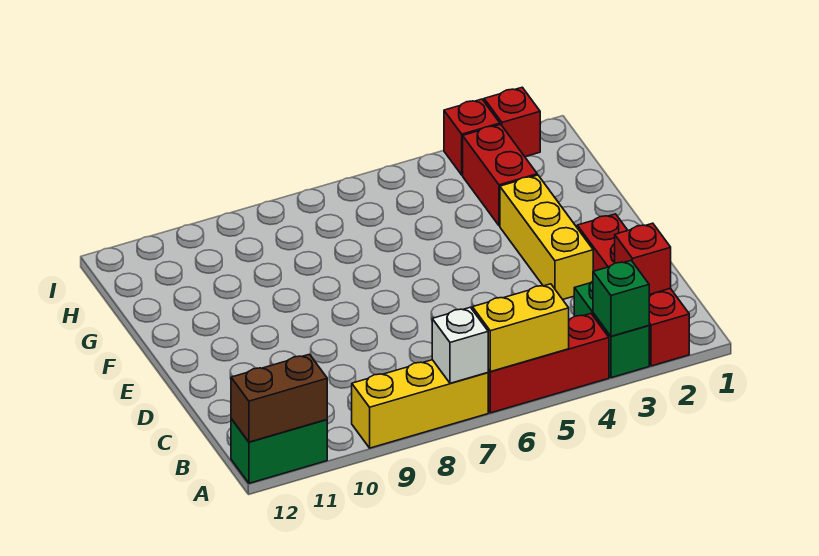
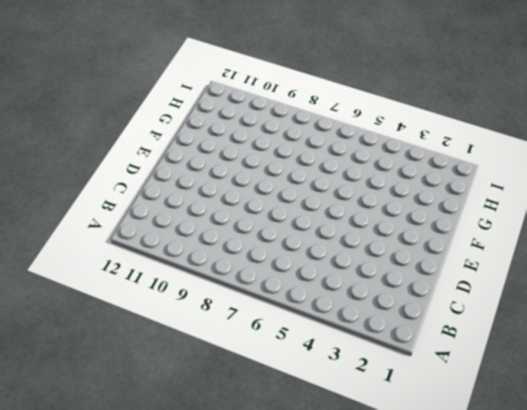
none -> red 1x4 brick [577,214,689,366]
none -> green 1x2 brick [574,281,649,378]
none -> red 1x3 brick [488,314,609,413]

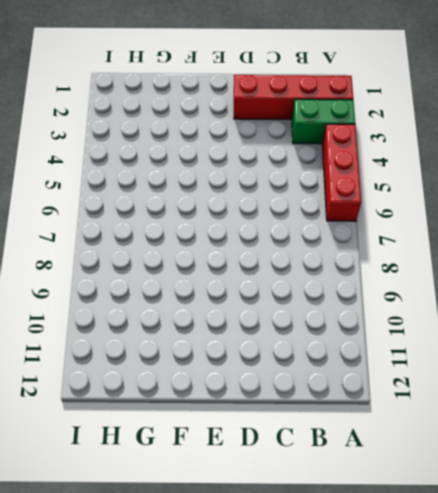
none -> yellow 1x3 brick [352,360,488,448]
none -> green 1x2 brick [231,419,327,483]
none -> yellow 1x3 brick [500,175,593,299]

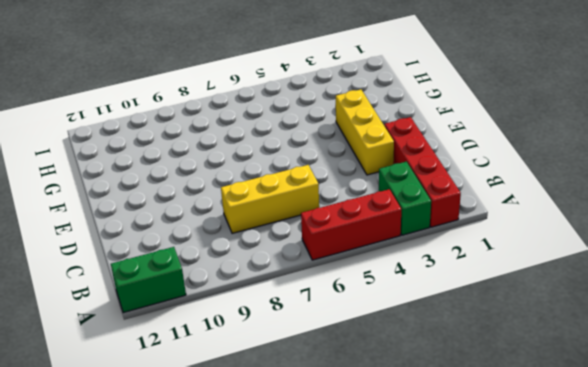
yellow 1x3 brick [221,165,319,233] -> yellow 1x3 brick moved to [352,360,488,448]
none -> red 1x2 brick [463,124,537,226]
none -> red 1x1 brick [484,87,540,157]
none -> red 1x1 brick [444,99,500,175]

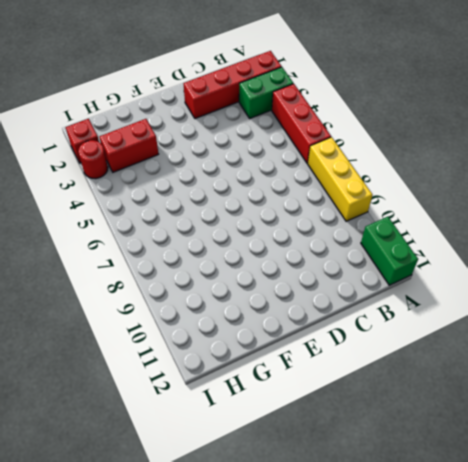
red 1x1 round brick [78,140,108,179] -> red 1x1 brick [444,99,500,175]
none -> yellow 1x3 brick [500,175,593,299]
none -> green 1x1 brick [593,261,649,336]
none -> yellow 1x2 brick [472,284,569,372]

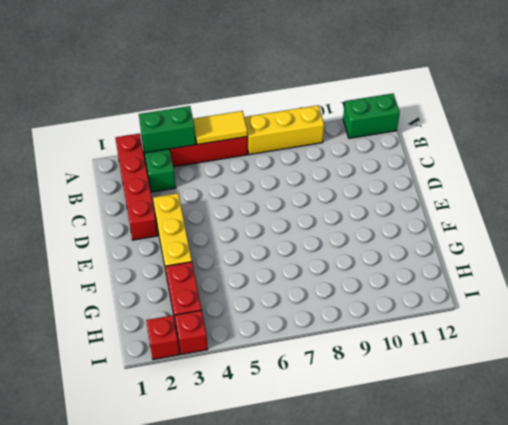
green 1x2 brick [139,106,196,153] -> green 1x1 brick [593,261,649,336]
yellow 1x2 tile [193,111,248,145] -> yellow 1x2 brick [472,284,569,372]
none -> white 1x1 brick [432,307,488,383]
none -> brown 1x2 brick [231,354,327,442]
none -> red 1x1 brick [615,223,671,294]

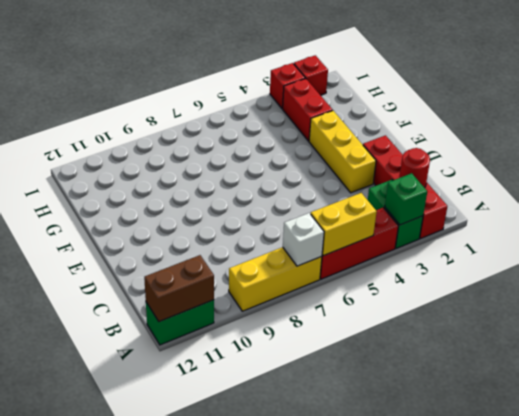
red 1x1 round brick [399,148,430,188] -> red 1x1 brick [615,223,671,294]

